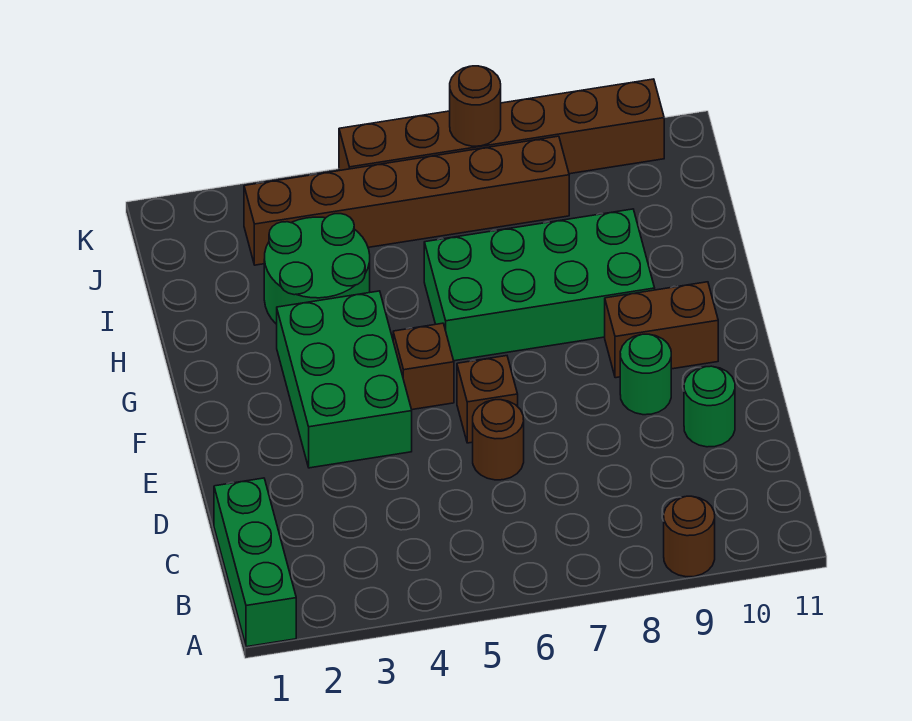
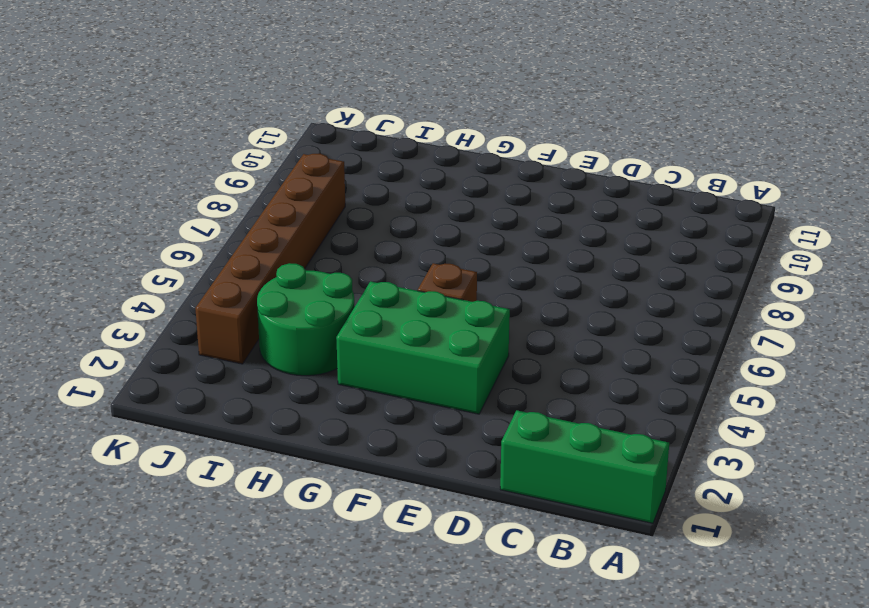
none -> brown 1x1 round brick [664,496,715,577]
none -> brown 1x1 round brick [473,400,524,480]
none -> green 1x1 round brick [684,366,735,447]

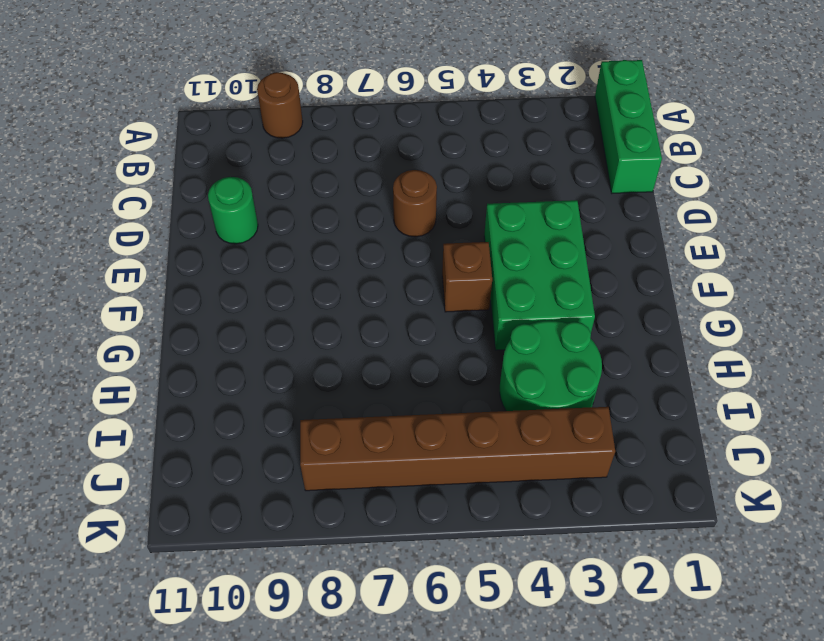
none -> brown 1x1 brick [457,356,518,443]
none -> green 1x1 round brick [620,334,671,415]
none -> brown 1x2 brick [605,282,718,378]

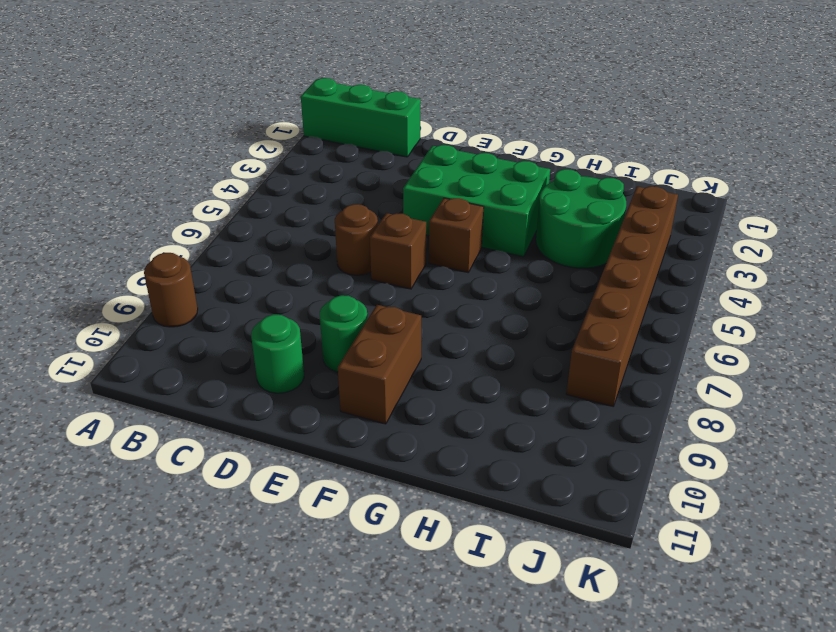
none -> green 2x4 brick [424,209,655,361]
none -> brown 1x6 brick [339,79,664,174]
none -> brown 1x1 round brick [450,66,501,146]

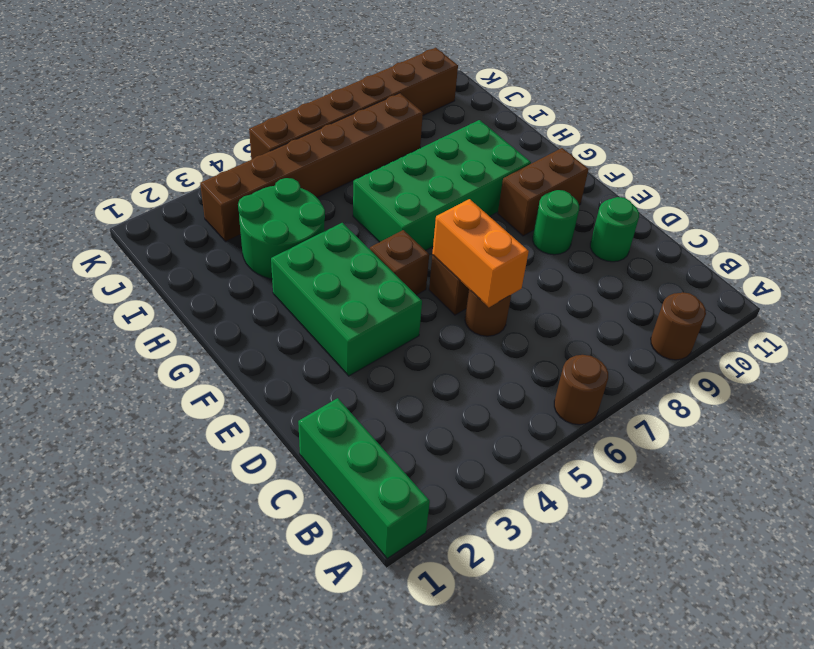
brown 1x1 round brick [554,355,608,425] -> brown 1x1 round brick moved to [450,66,501,146]
orange 1x2 brick [432,199,529,307] -> none

